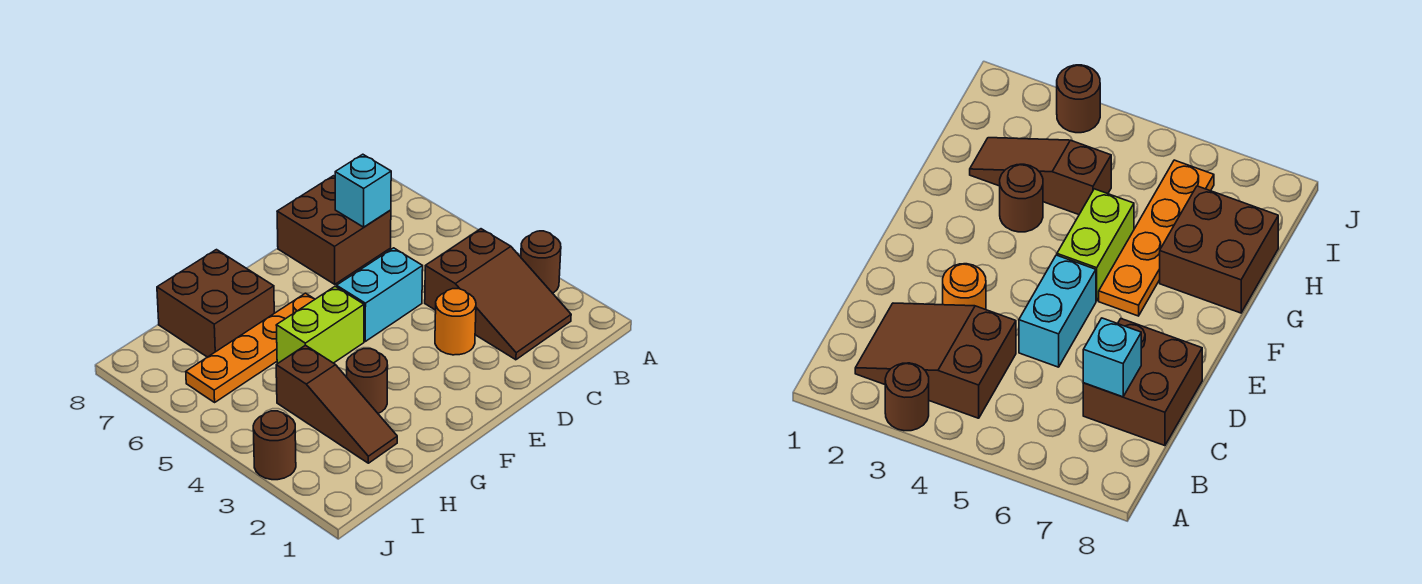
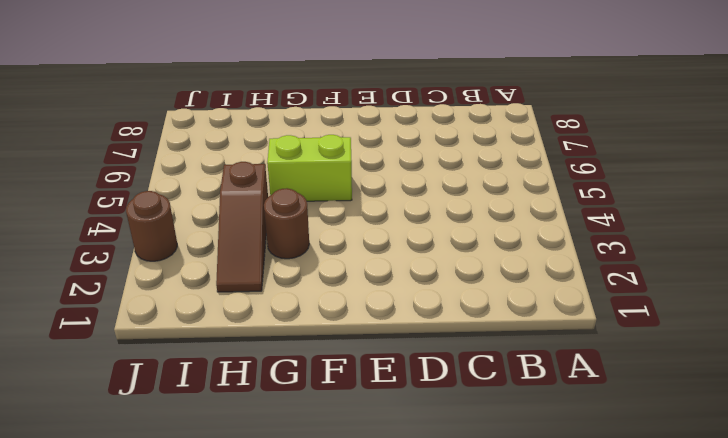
none -> brown 1x1 round brick [521,231,561,293]
none -> brown 2x3 slope [425,229,571,360]
none -> brown 2x2 brick [277,176,391,284]

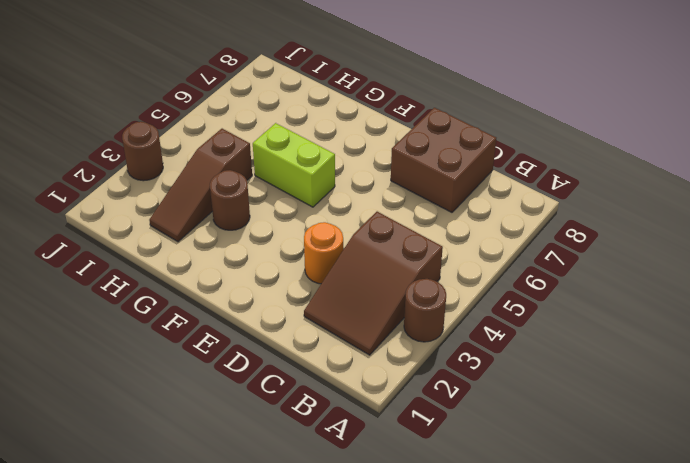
none -> cyan 1x2 brick [337,248,423,341]
none -> orange 1x4 plate [186,293,315,402]
none -> brown 2x2 brick [157,250,274,357]

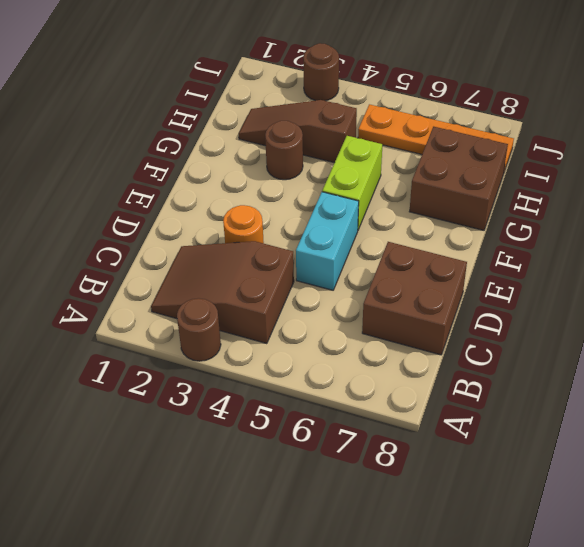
orange 1x4 plate [358,104,514,172] -> orange 1x4 plate turned to [186,293,315,402]
none -> cyan 1x1 brick [335,154,391,227]

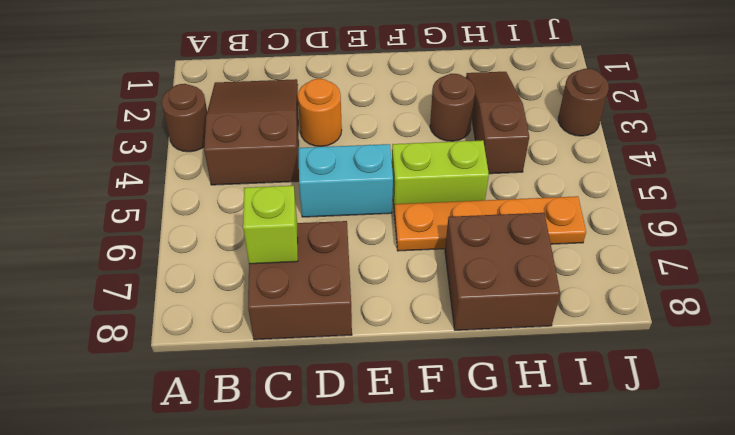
lime 1x1 brick [243,186,298,264] -> cyan 1x1 brick [335,154,391,227]

